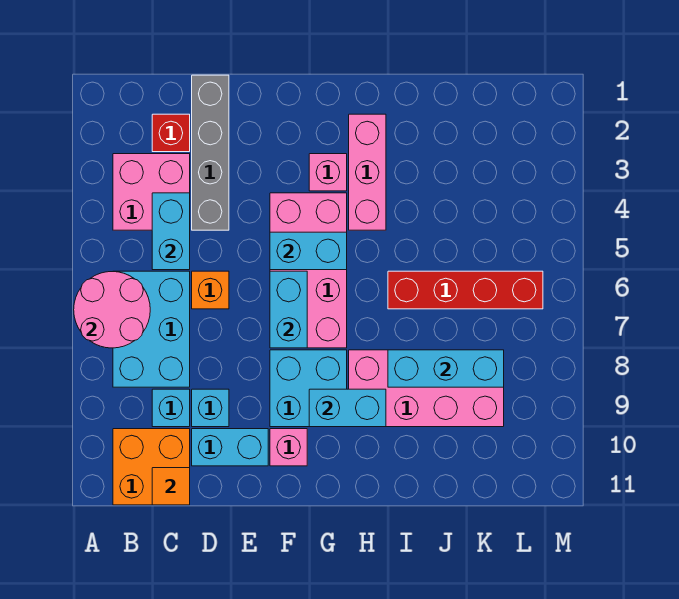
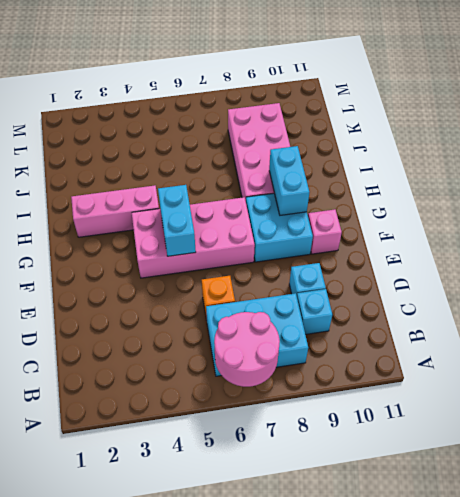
none -> pink 2x2 brick [113,154,190,230]
none -> orange 2x2 brick [113,429,190,505]
none -> red 1x1 brick [152,114,190,152]

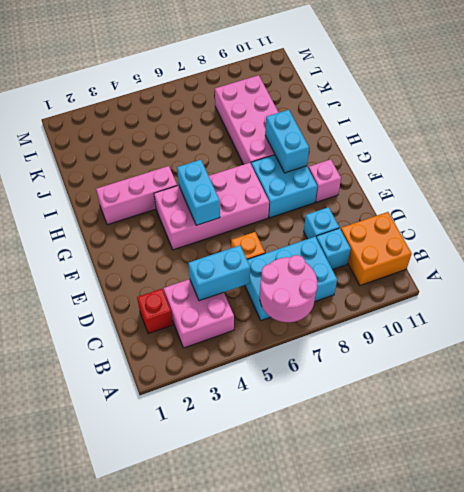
none -> grey 1x4 brick [192,75,229,230]
none -> cyan 1x2 brick [192,429,268,466]
none -> pink 1x1 brick [309,154,347,191]

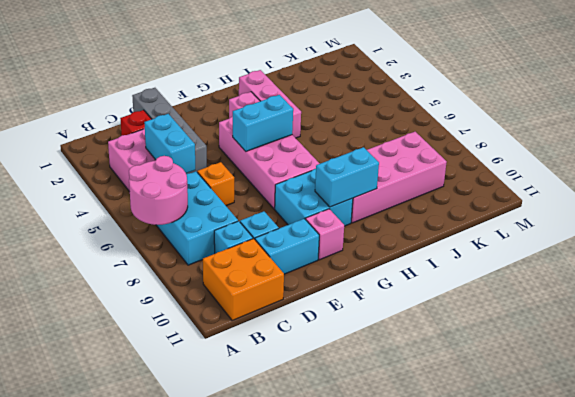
none -> red 1x4 brick [388,271,543,309]
none -> orange 1x1 tile [152,468,190,505]
none -> cyan 1x2 brick [270,271,307,348]

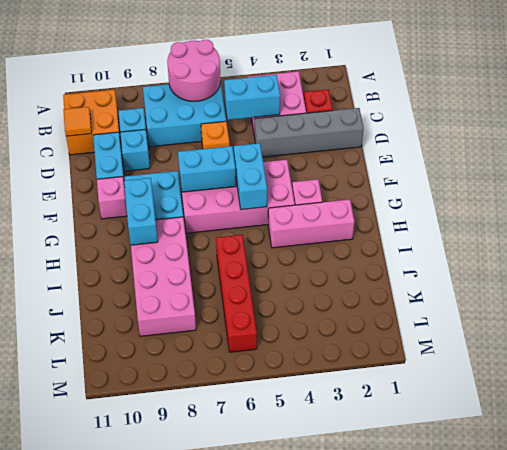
none -> cyan 1x3 brick [388,350,504,387]

